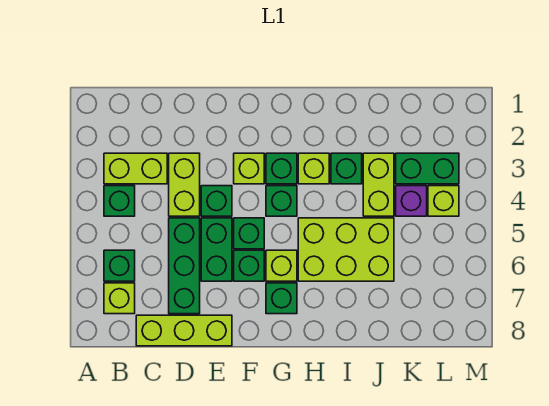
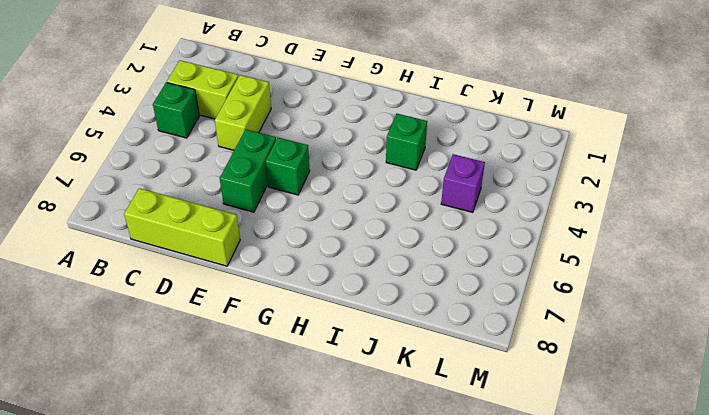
none -> green 1x1 brick [104,250,135,281]
none -> lime 1x1 brick [104,283,135,314]
none -> green 1x3 brick [169,218,200,314]

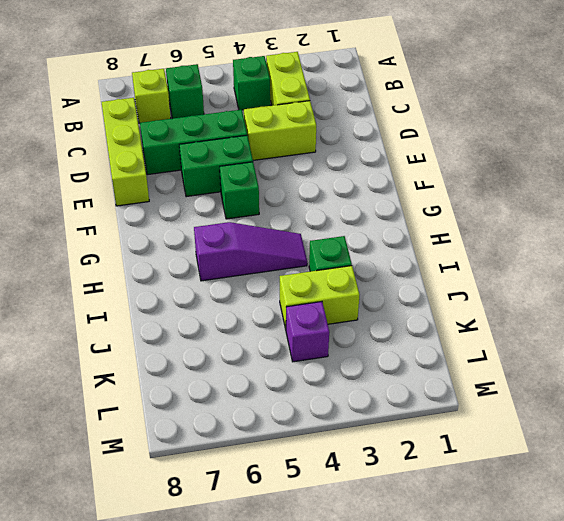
purple 1x3 slope [194,222,307,281] -> lime 2x3 brick [298,218,394,281]
none -> green 1x1 brick [201,186,232,216]
none -> lime 1x1 brick [234,153,264,184]
none -> green 1x1 brick [234,250,264,281]

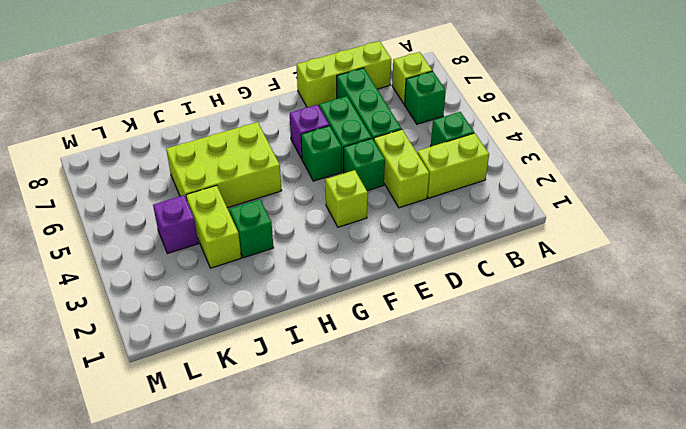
purple 1x1 brick [290,105,329,159] -> green 1x1 brick [234,250,264,281]
none -> green 1x1 brick [266,153,297,184]
none -> green 1x1 brick [266,186,297,216]
none -> lime 1x1 brick [266,250,297,281]

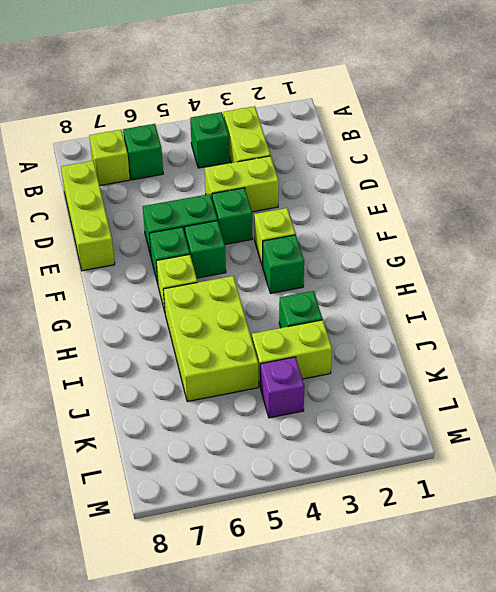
none -> green 1x3 brick [169,218,200,314]
none -> green 1x1 brick [266,186,297,216]
none -> green 1x1 brick [266,283,297,314]

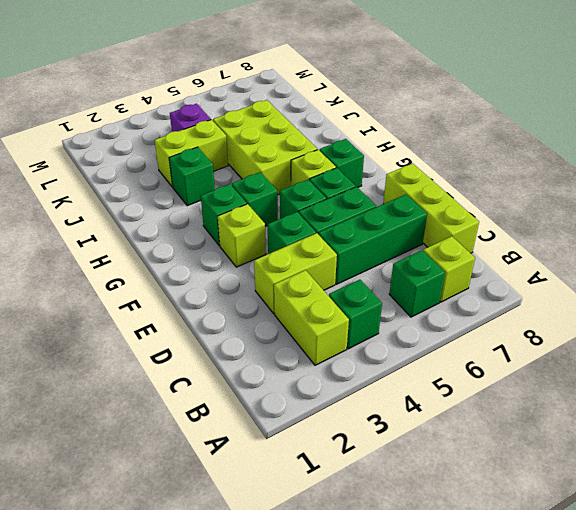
none -> lime 1x1 brick [298,153,329,184]
none -> green 1x2 brick [396,153,459,184]
none -> lime 1x1 brick [428,186,459,216]

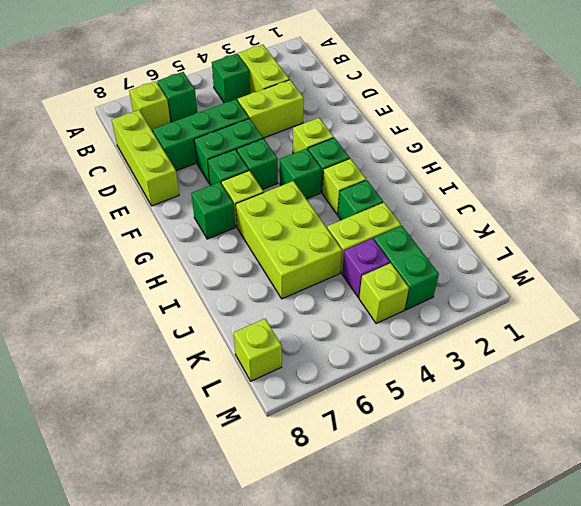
lime 1x1 brick [234,319,282,381] -> none
none -> green 1x1 brick [201,186,232,216]

